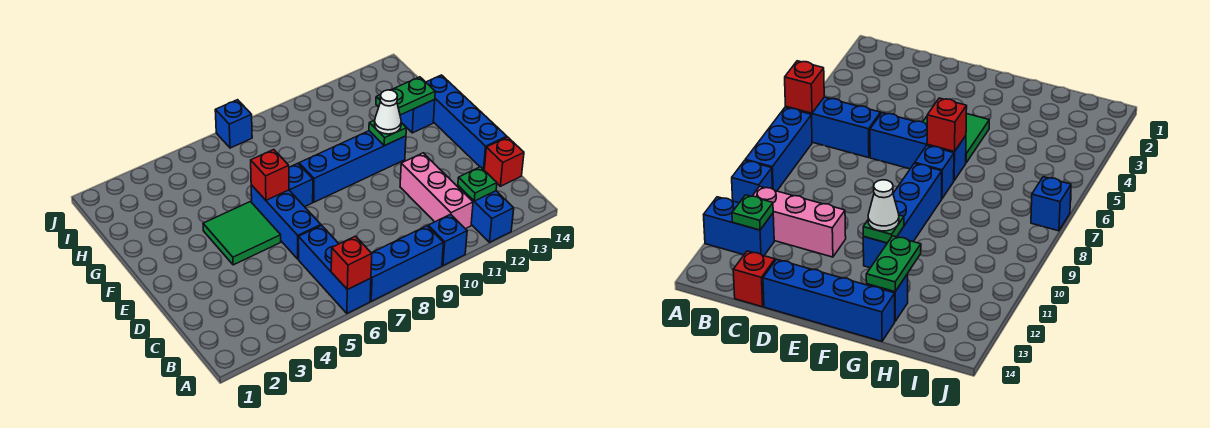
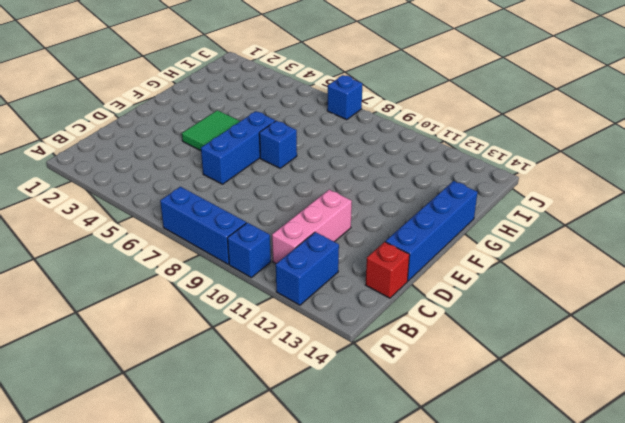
none -> blue 1x3 brick [298,225,371,313]
none -> blue 1x4 brick [299,131,406,202]
none -> blue 1x1 brick [400,100,435,133]

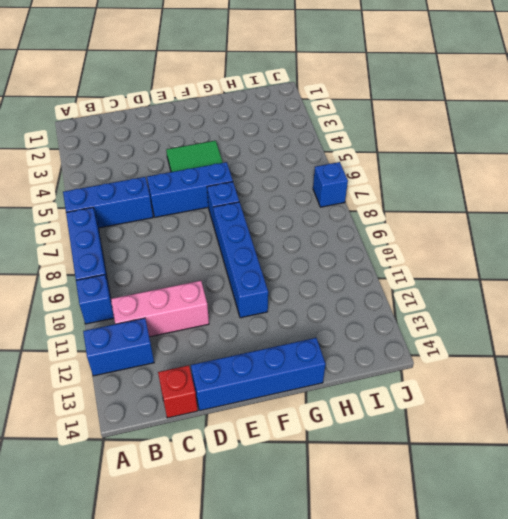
none -> blue 1x1 brick [400,100,435,133]
none -> red 1x1 brick [331,236,372,290]
none -> green 1x1 plate [458,167,497,201]

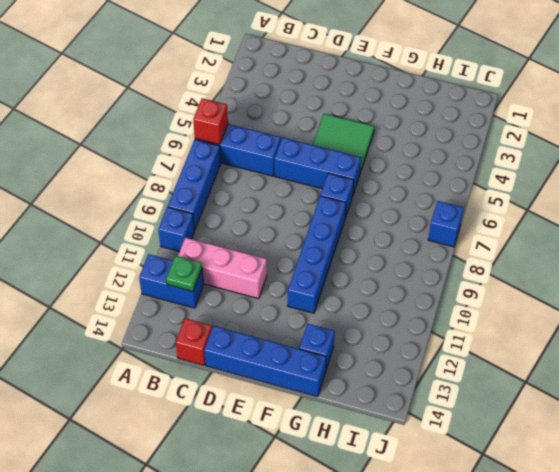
none -> red 1x1 brick [251,150,289,200]
none -> green 1x1 plate [369,120,406,146]
none -> green 1x2 plate [376,77,435,115]

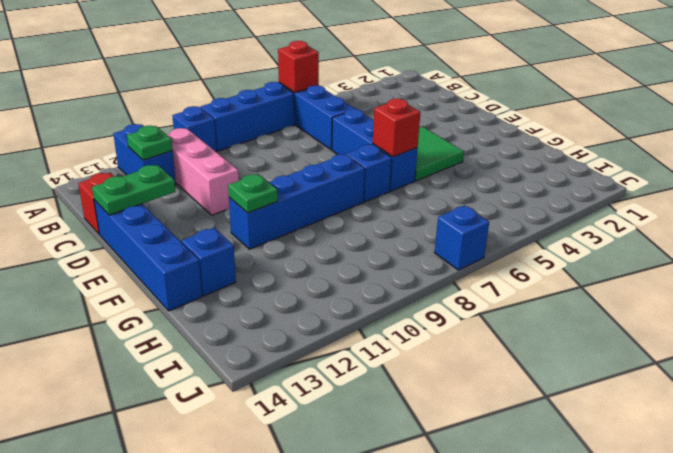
green 1x2 plate [92,165,176,215] -> green 1x2 plate moved to [376,77,435,115]
none -> white 1x1 cone [374,90,401,134]

